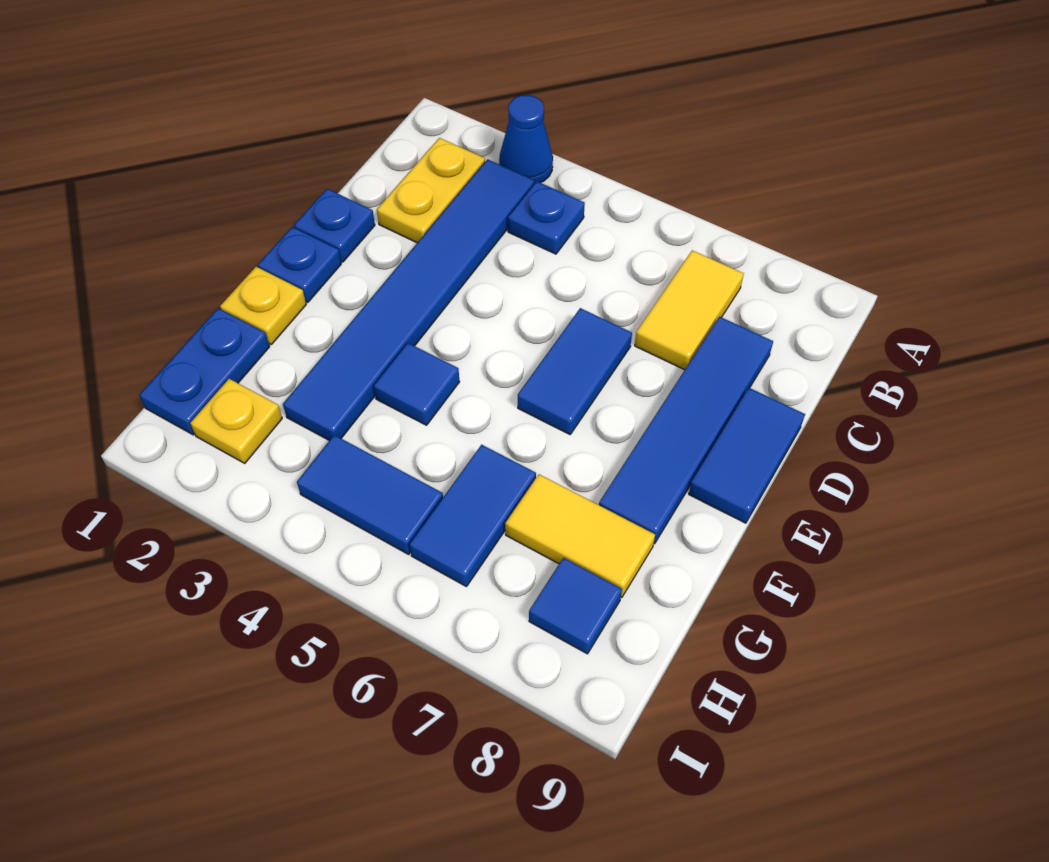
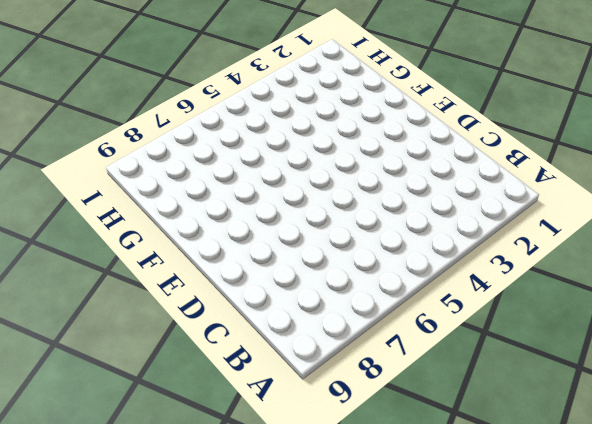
none -> blue 1x1 cone [499,95,553,184]
none -> yellow 1x2 plate [377,138,485,243]
none -> blue 1x6 tile [283,159,534,441]

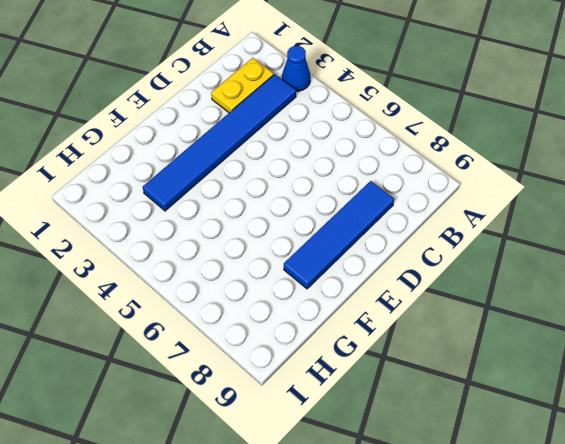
none -> blue 1x1 plate [508,181,585,254]
none -> yellow 1x2 tile [635,250,744,370]
none -> blue 1x1 plate [294,189,375,262]

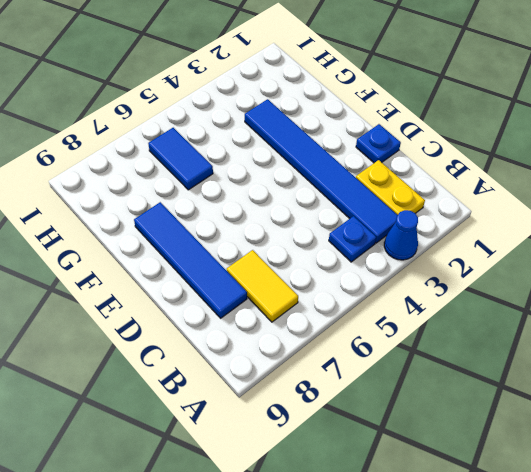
none -> blue 1x2 tile [518,308,632,434]
none -> blue 1x2 tile [689,388,805,523]
none -> blue 1x1 plate [258,227,341,302]

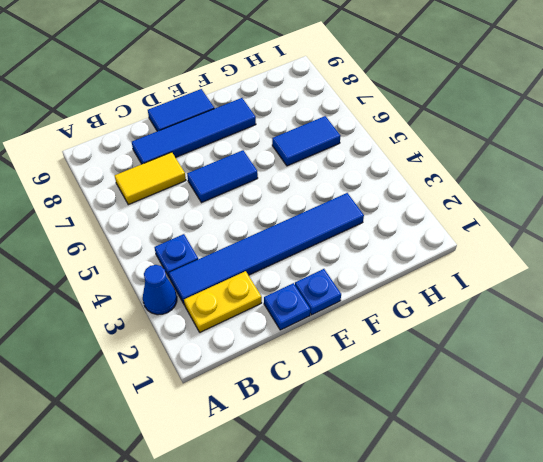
none -> yellow 1x1 plate [220,267,306,344]
none -> blue 1x1 tile [374,343,460,425]
none -> blue 1x2 plate [139,308,270,435]

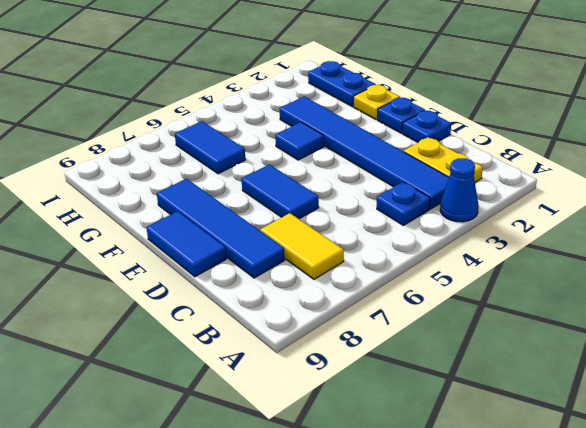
none -> yellow 1x2 tile [505,474,655,598]
none -> yellow 1x1 plate [190,379,282,463]
none -> blue 1x2 tile [297,435,443,554]

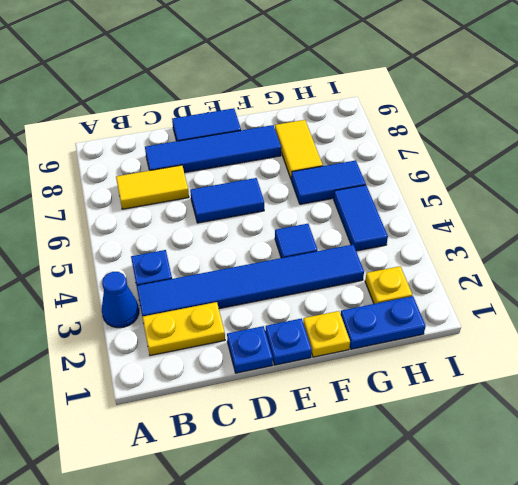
none -> blue 1x1 tile [529,558,622,654]

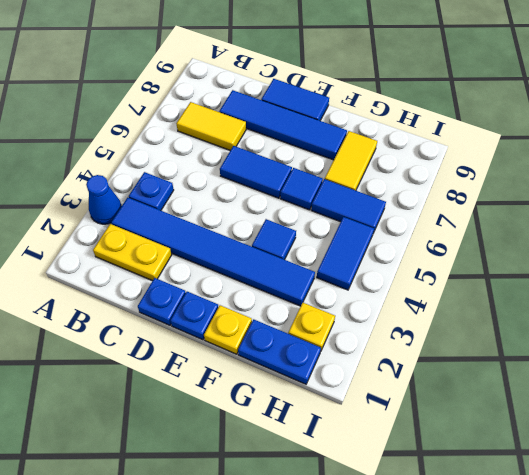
blue 1x1 tile [280,168,323,210] -> blue 1x1 tile moved to [529,558,622,654]

